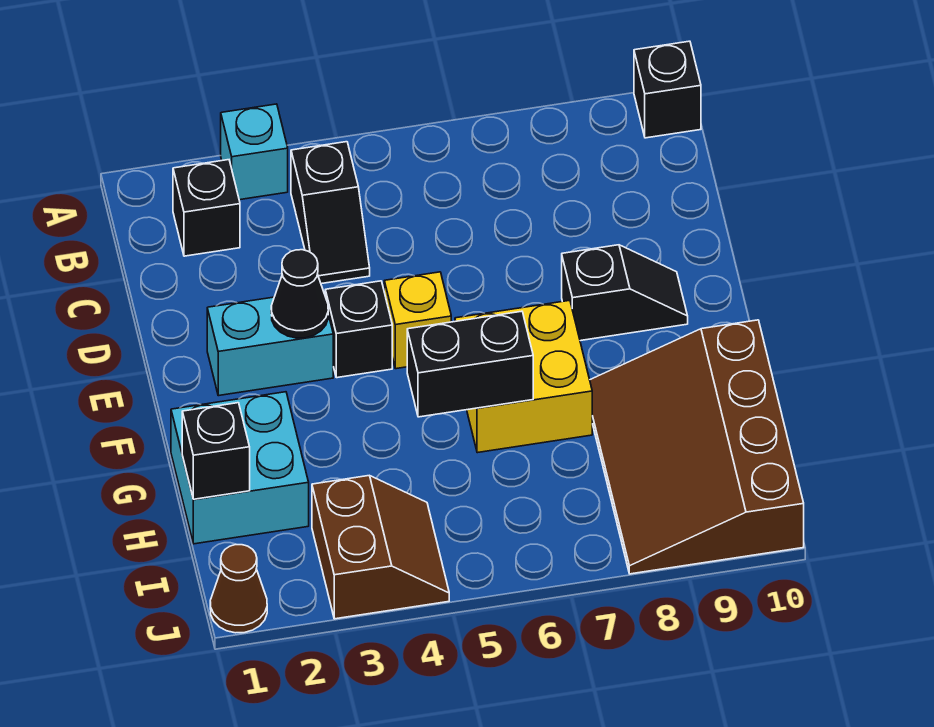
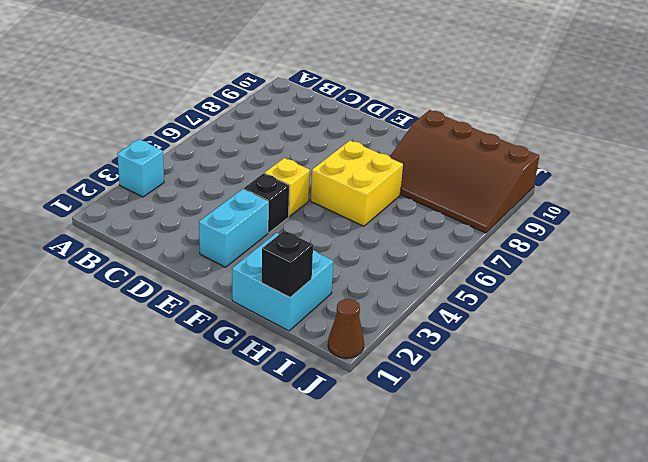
none -> black 1x1 brick [634,41,701,138]
none -> black 1x1 brick [173,160,240,256]
none -> black 1x2 slope [291,142,370,284]

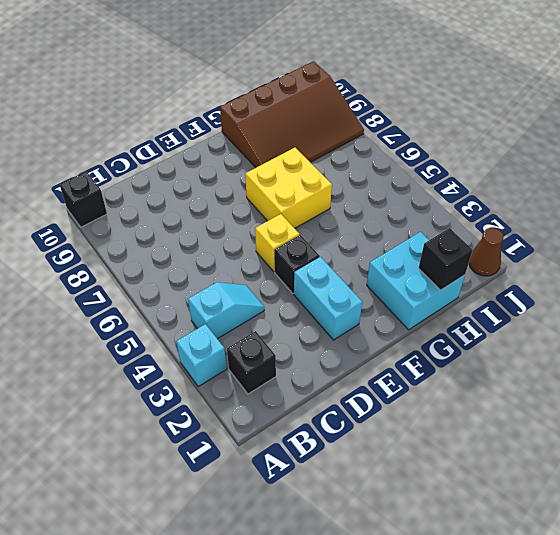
cyan 1x2 slope [188,282,264,339] -> black 1x2 slope [291,142,370,284]
none -> black 1x2 slope [562,245,688,341]
none -> brown 2x2 slope [312,475,449,619]
none -> black 1x1 cone [271,250,328,338]

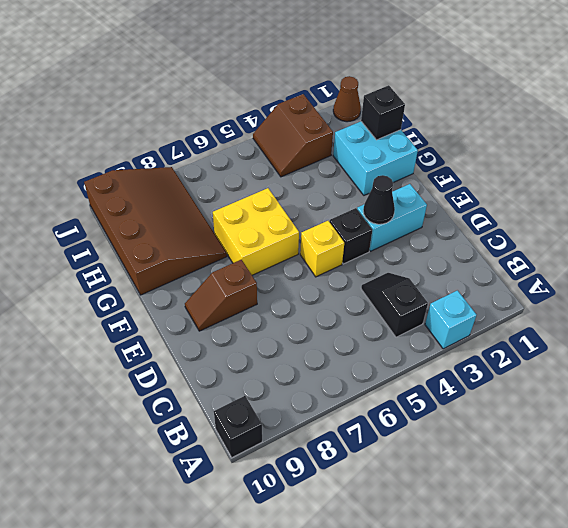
brown 1x2 slope [185,260,257,331] -> black 1x2 slope [562,245,688,341]
none -> black 1x1 brick [173,160,240,256]
none -> black 1x2 brick [407,311,533,417]

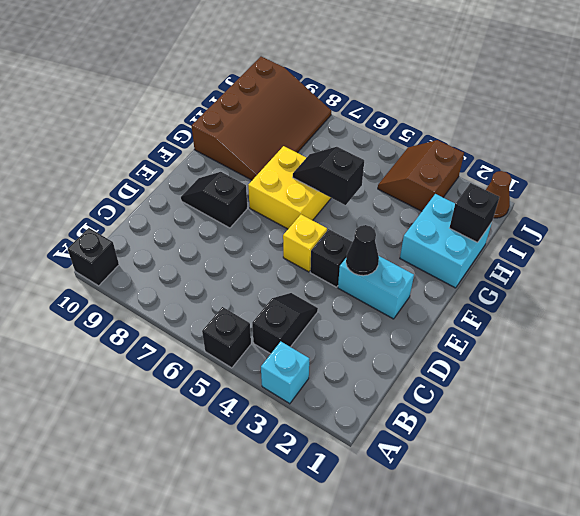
black 1x1 brick [202,307,251,368] -> black 1x1 brick moved to [173,160,240,256]
black 1x2 slope [293,147,364,205] -> black 1x2 brick [407,311,533,417]

